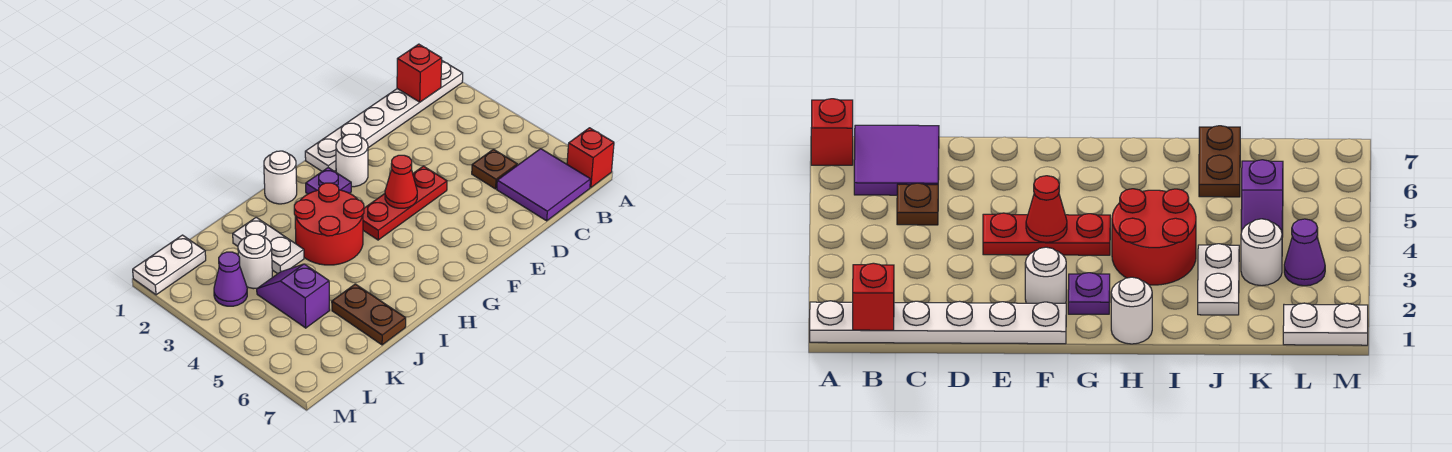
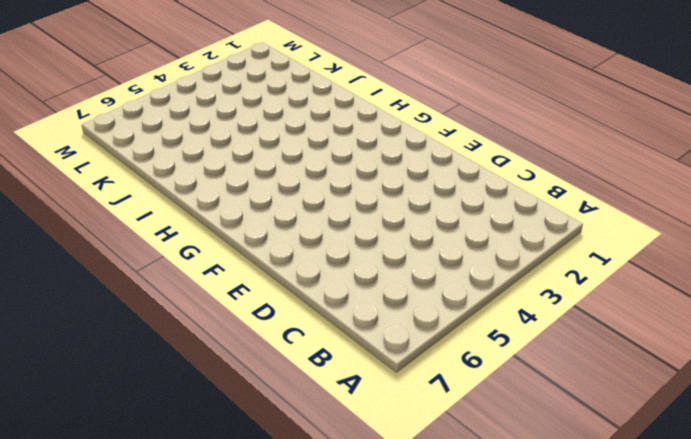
none -> white 1x6 plate [305,61,463,171]
none -> red 1x1 brick [567,128,614,188]
none -> purple 2x2 tile [497,149,591,221]

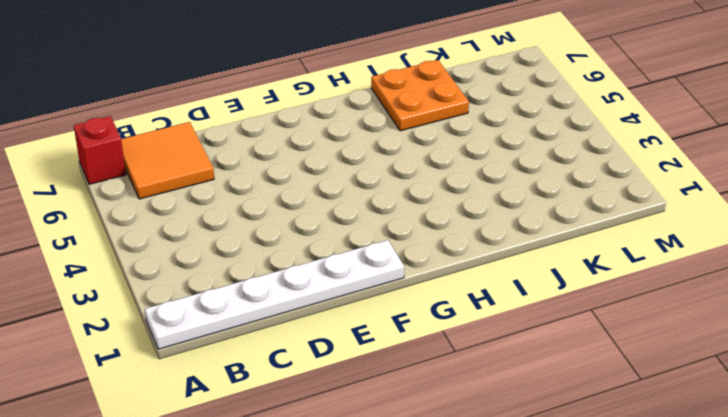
orange 2x2 tile [121,122,214,199] -> purple 2x2 tile [497,149,591,221]
orange 2x2 plate [371,60,469,131] -> brown 1x2 plate [332,284,406,345]
none -> brown 1x1 plate [472,149,517,189]
none -> red 1x3 plate [363,166,447,240]
none -> white 1x1 round brick [336,134,368,187]

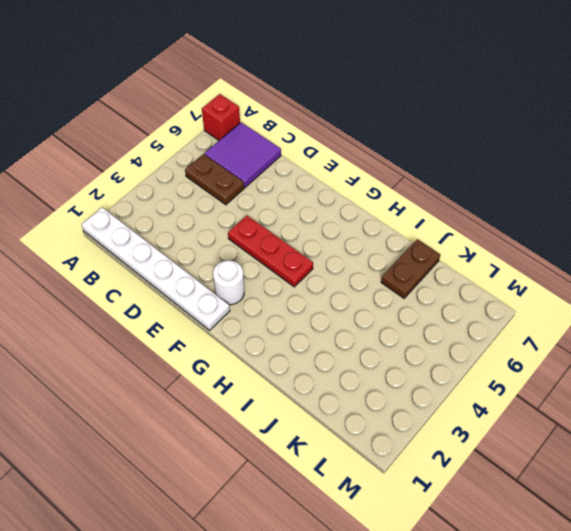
brown 1x2 plate [185,154,244,205] -> brown 1x1 plate [472,149,517,189]
none -> purple 1x1 plate [306,168,351,194]
none -> white 1x1 round brick [264,151,297,204]
none -> red 2x2 round brick [294,183,364,265]

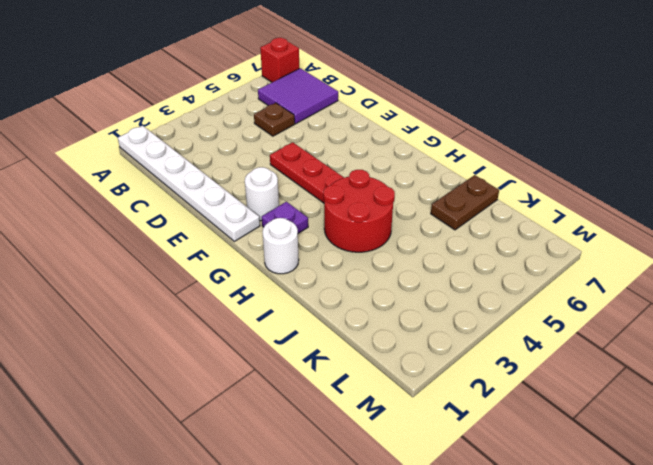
none -> white 1x2 plate [233,217,304,274]
none -> white 1x1 round brick [238,234,272,289]
none -> purple 1x2 slope [257,264,330,328]

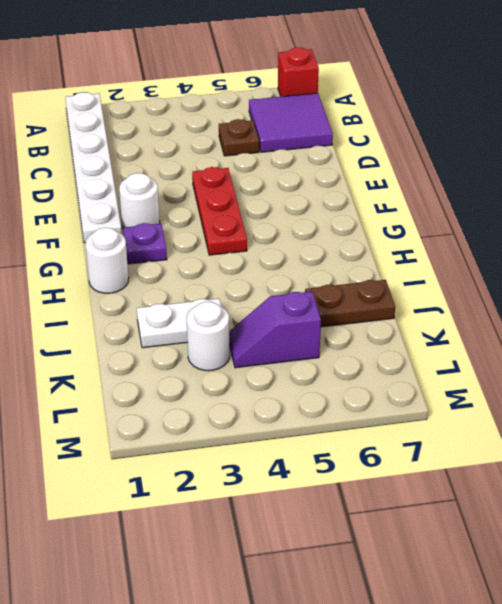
none -> red 2x2 round brick [294,183,364,265]
none -> white 1x2 plate [133,235,206,295]
none -> purple 1x1 cone [214,252,247,306]

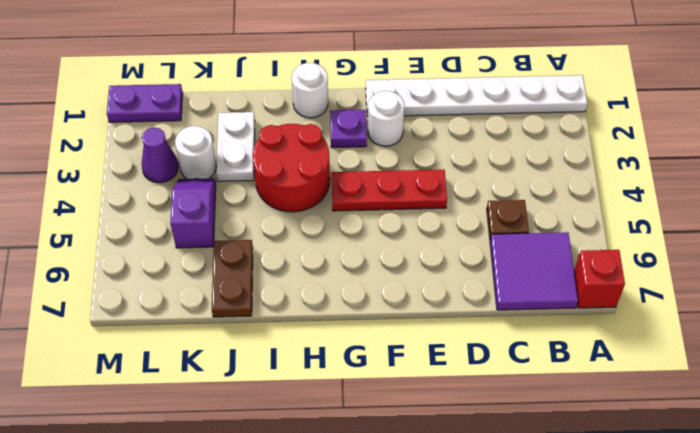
purple 1x2 plate [107,84,183,122] -> white 1x2 plate [133,235,206,295]
none -> red 1x1 brick [397,44,442,102]
none -> red 1x1 cone [385,155,417,208]

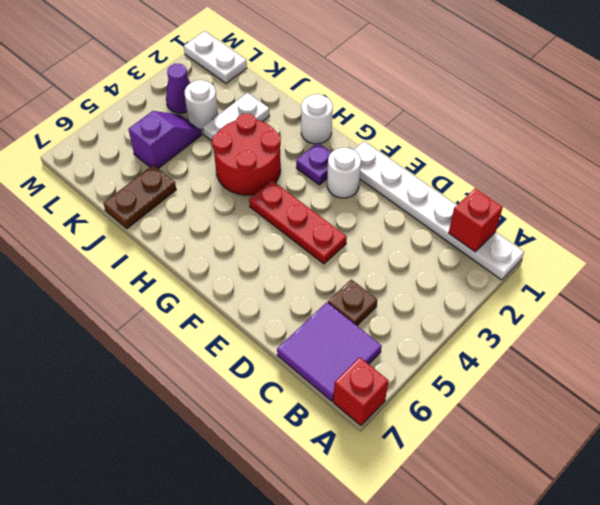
none -> red 1x1 cone [385,155,417,208]

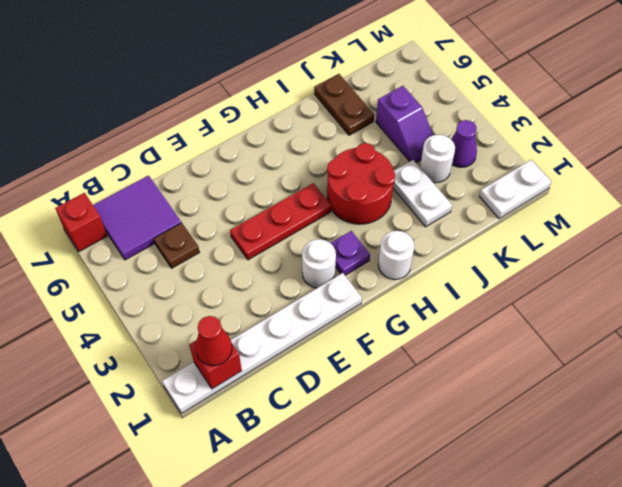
red 1x1 cone [195,316,232,366] -> red 1x1 cone moved to [385,155,417,208]

